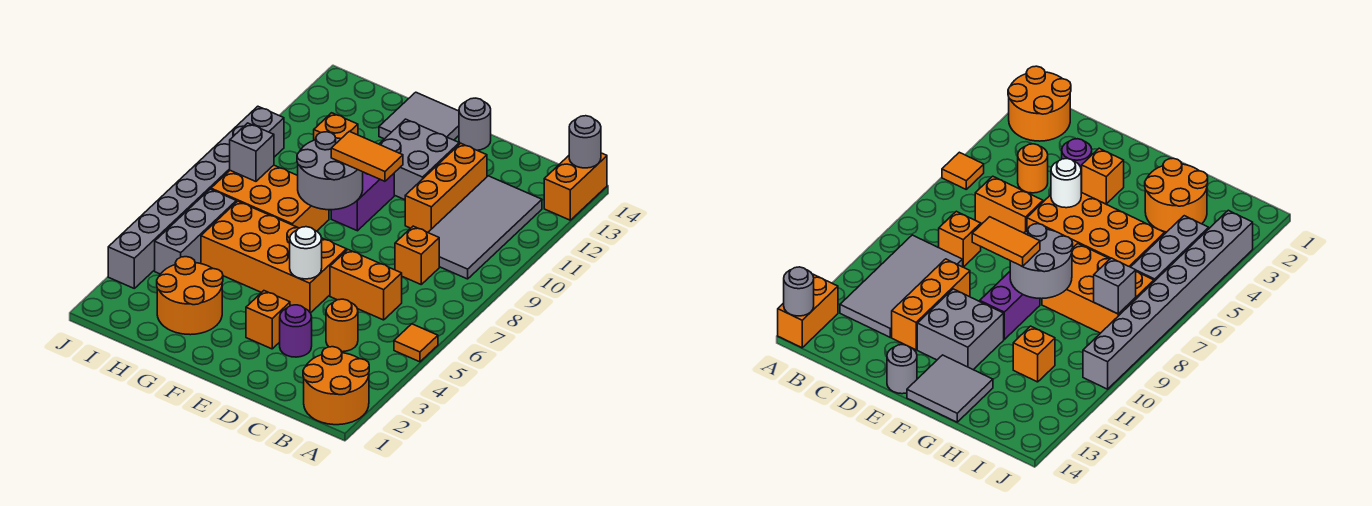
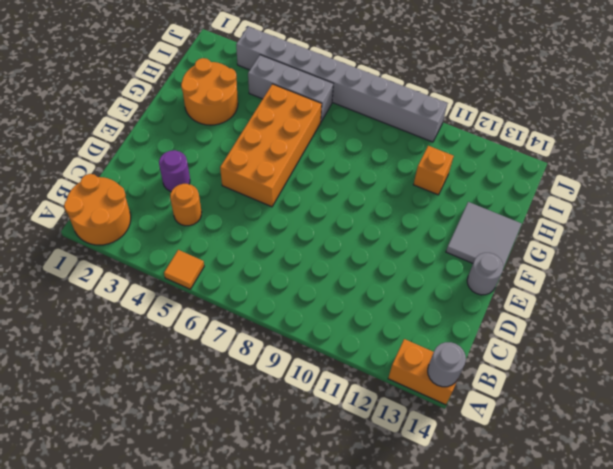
none -> grey 2x4 tile [428,176,542,279]
none -> orange 1x2 brick [330,250,402,320]
none -> orange 1x1 brick [395,226,439,284]

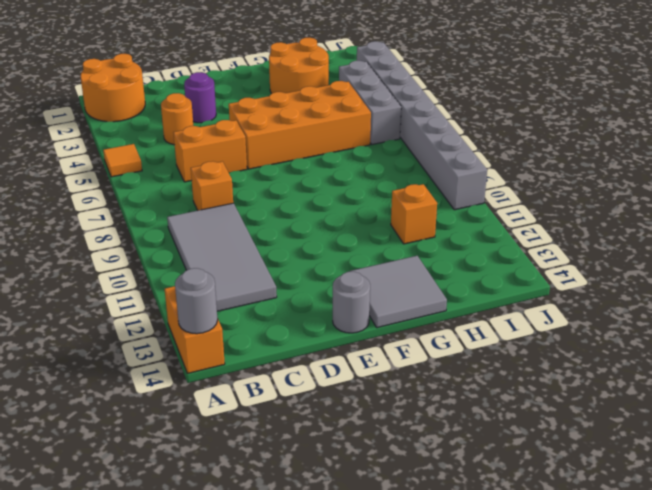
none -> orange 1x3 brick [405,143,487,232]
none -> orange 1x1 brick [246,291,290,349]
none -> grey 2x2 brick [379,119,459,200]

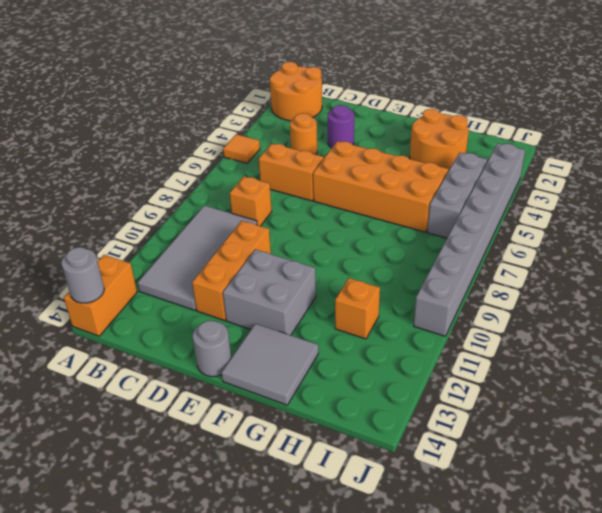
none -> orange 1x1 brick [246,291,290,349]
none -> purple 1x2 brick [331,172,394,231]
none -> orange 2x3 brick [211,165,329,231]

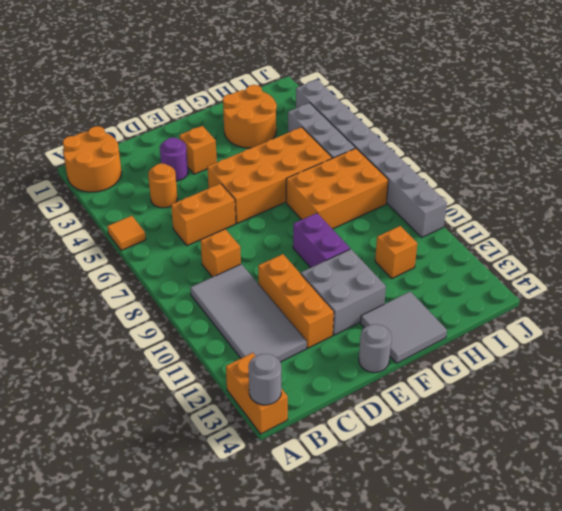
none -> white 1x1 round brick [290,227,322,279]
none -> grey 2x2 round brick [297,132,363,210]
none -> grey 1x1 brick [230,123,274,181]

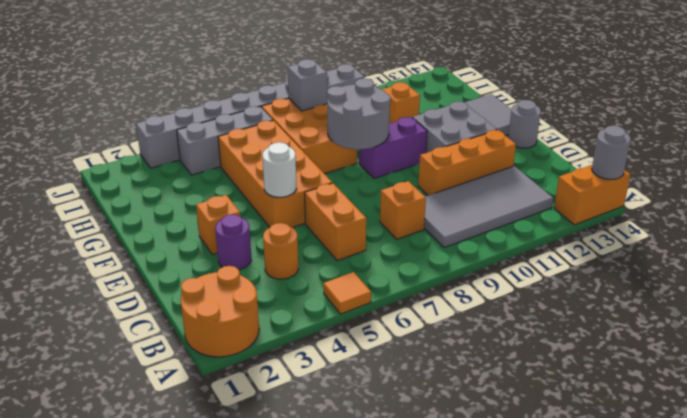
none -> orange 2x2 round brick [157,257,223,335]
none -> orange 1x2 tile [331,131,403,181]

